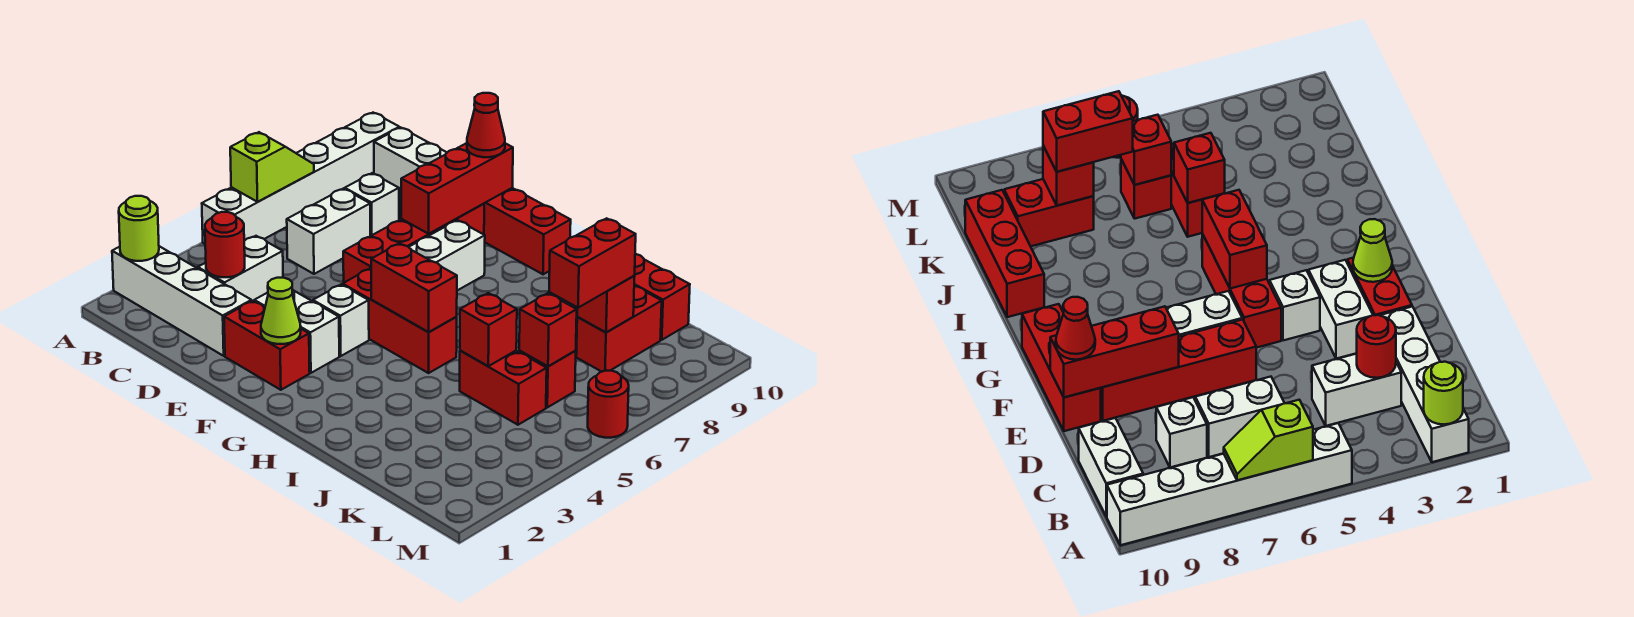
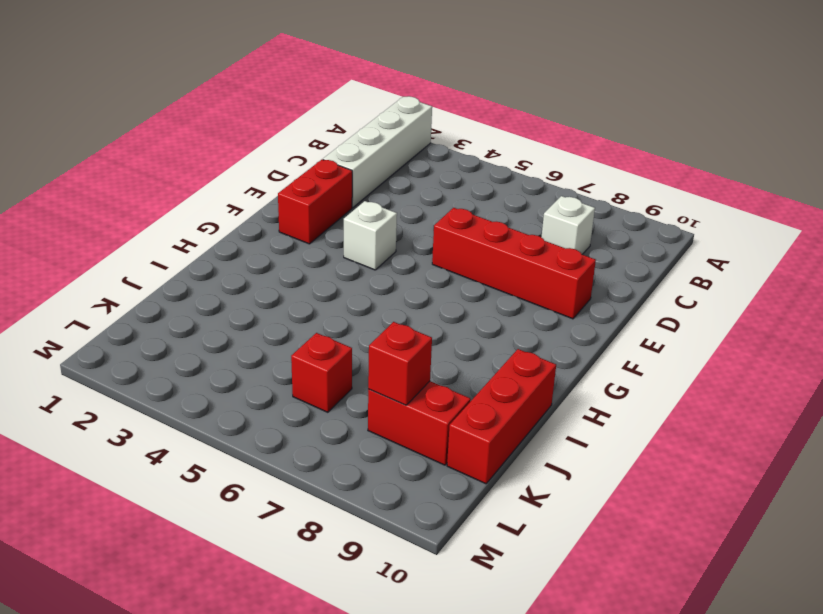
none -> white 1x6 brick [202,113,399,244]
none -> white 1x2 brick [374,128,447,196]
none -> white 1x2 brick [198,236,283,301]

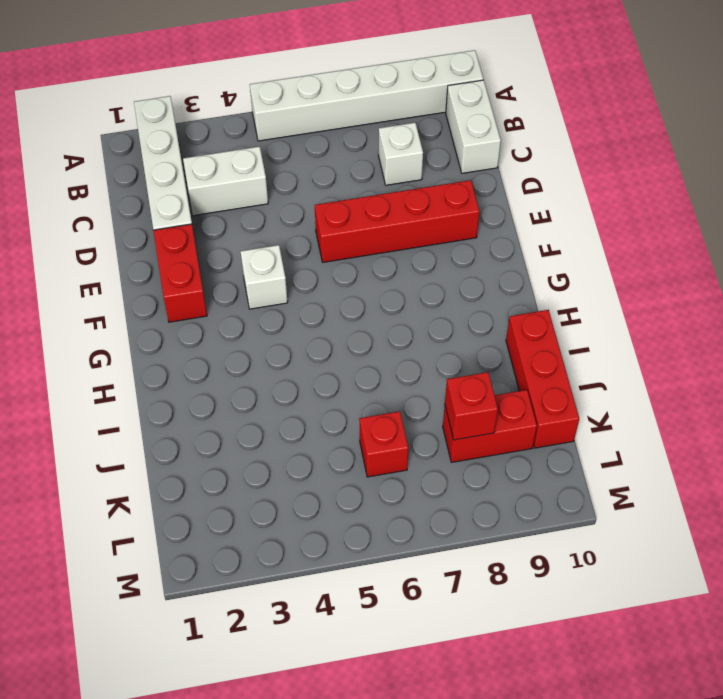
none -> white 1x2 brick [287,189,370,274]
none -> white 1x2 brick [254,289,339,373]
none -> red 1x3 brick [484,188,571,274]

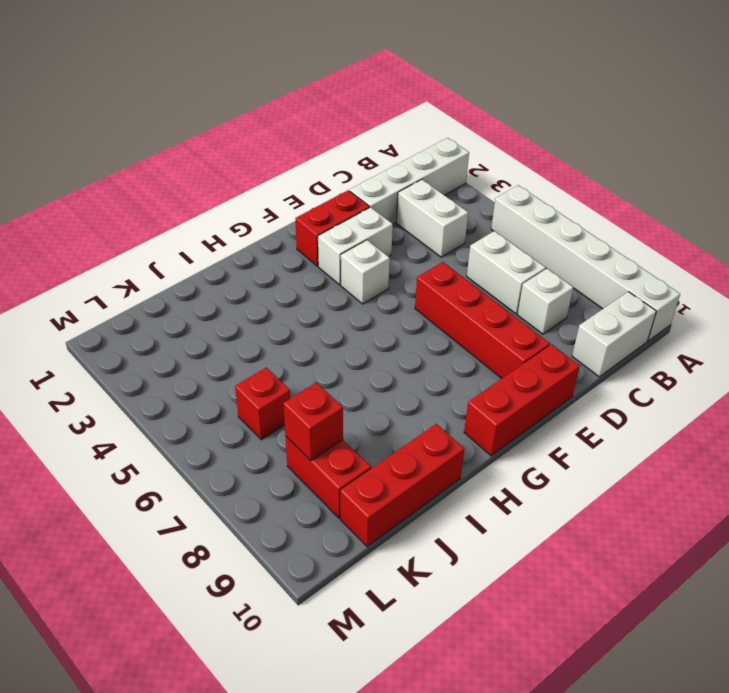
none -> red 1x3 brick [343,268,457,373]
none -> white 1x3 brick [409,220,485,290]
none -> red 1x2 brick [460,350,547,425]

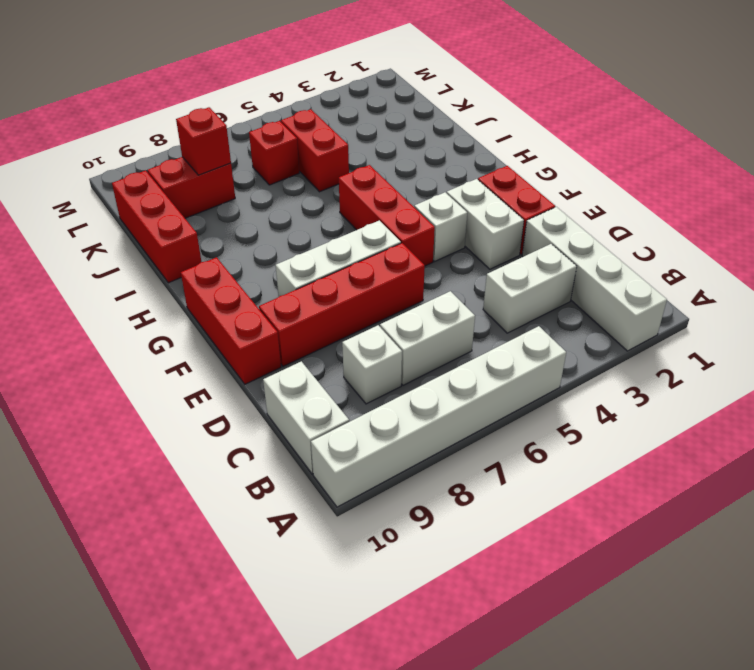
none -> red 1x1 round brick [588,371,629,438]
none -> lime 1x1 round brick [119,196,159,261]
none -> lime 1x2 slope [230,132,314,202]

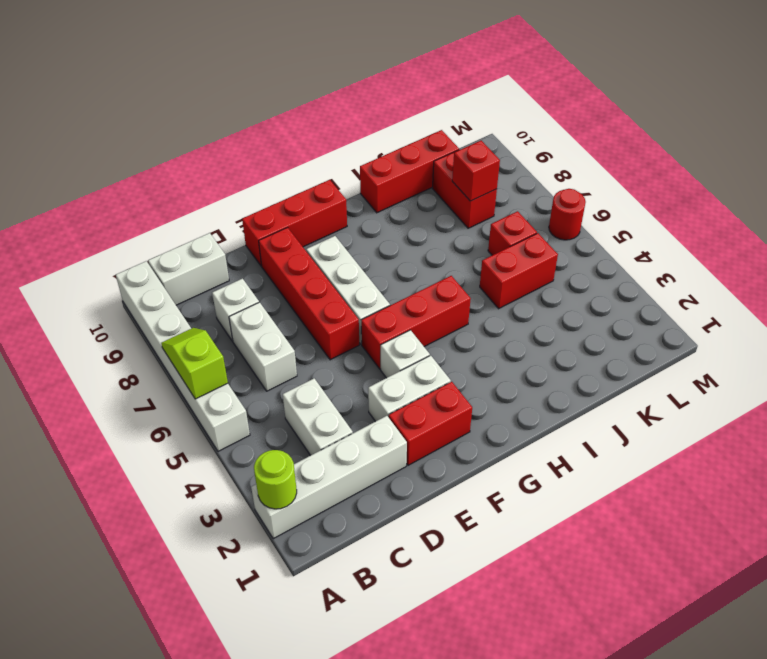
none -> red 1x1 round brick [205,212,245,277]
none -> red 1x3 brick [401,143,513,234]
none -> lime 1x1 cone [261,278,301,344]

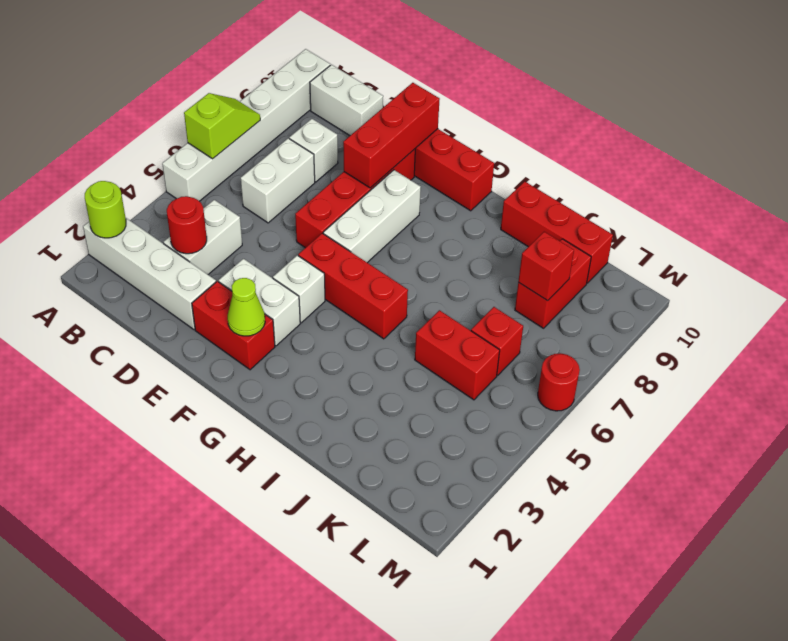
none -> red 1x2 brick [371,243,457,332]
none -> red 1x1 brick [460,293,517,366]
none -> red 1x1 brick [519,293,577,366]

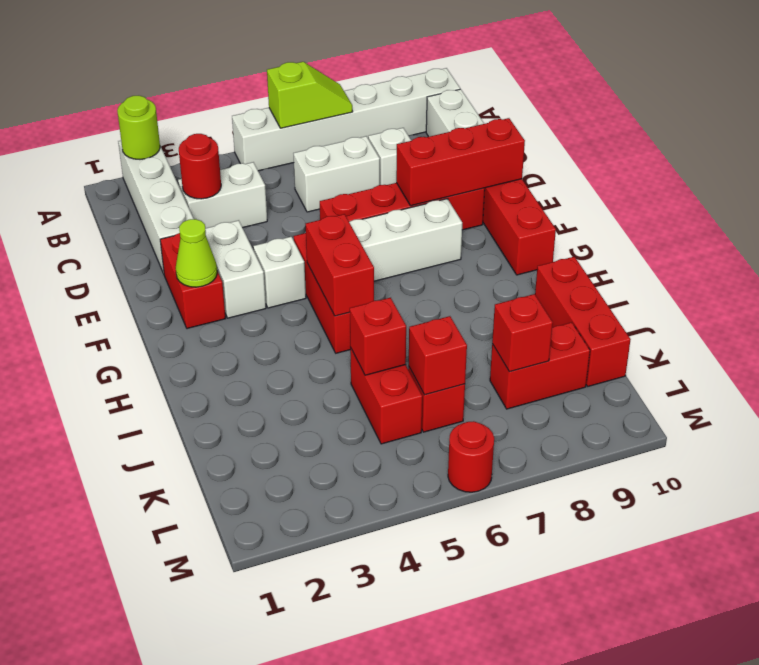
none -> red 1x1 cone [467,93,505,157]
none -> red 1x2 brick [549,218,636,308]

